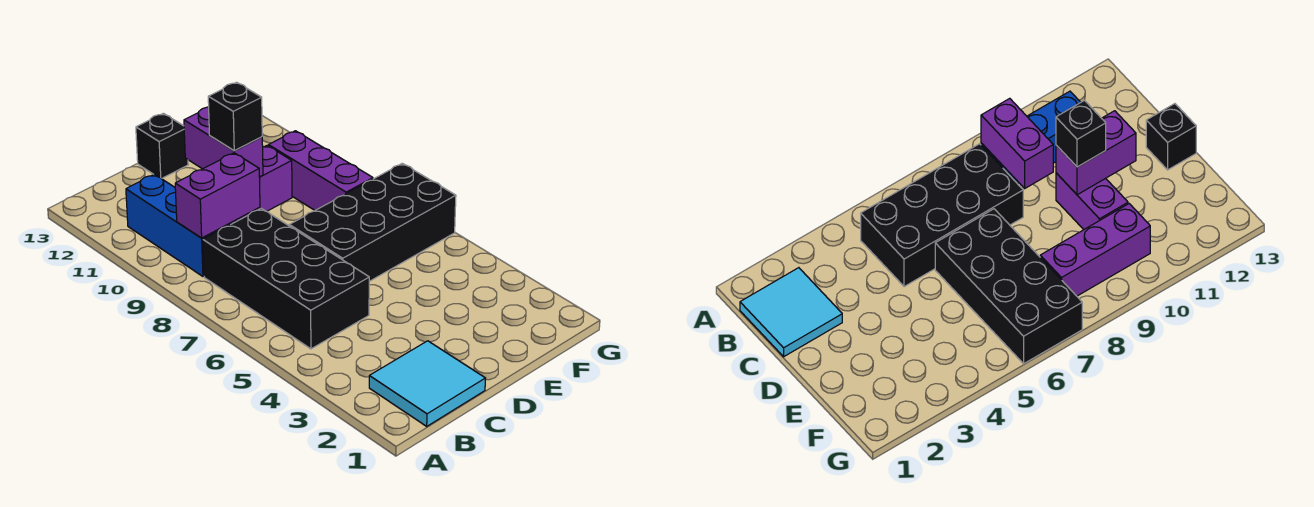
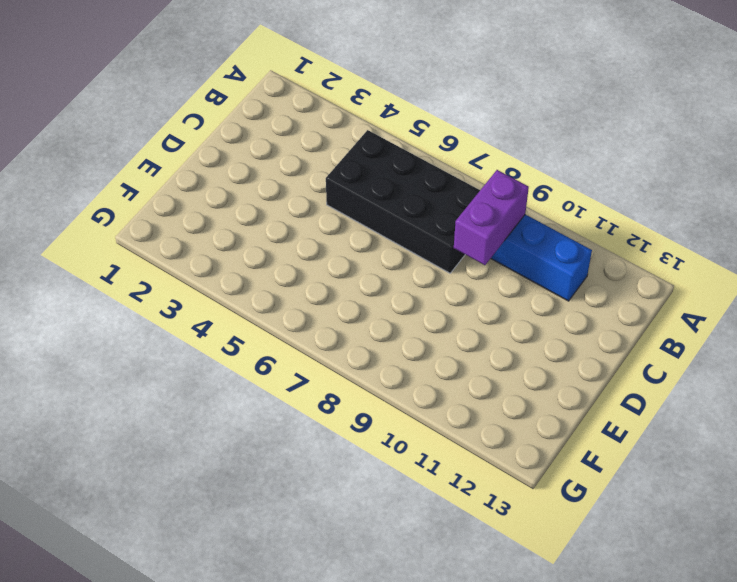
none -> cyan 2x2 tile [369,341,486,426]
none -> black 2x4 brick [289,163,456,281]

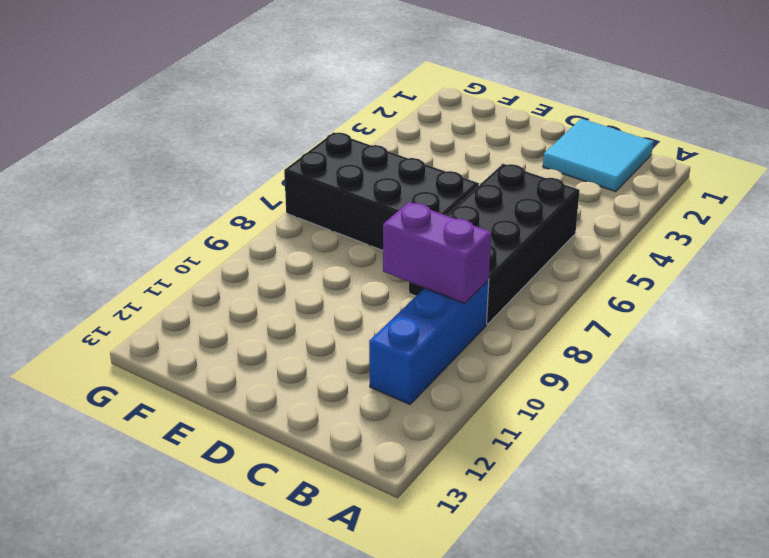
none -> purple 1x2 brick [230,146,292,224]
none -> black 1x1 brick [136,113,188,179]

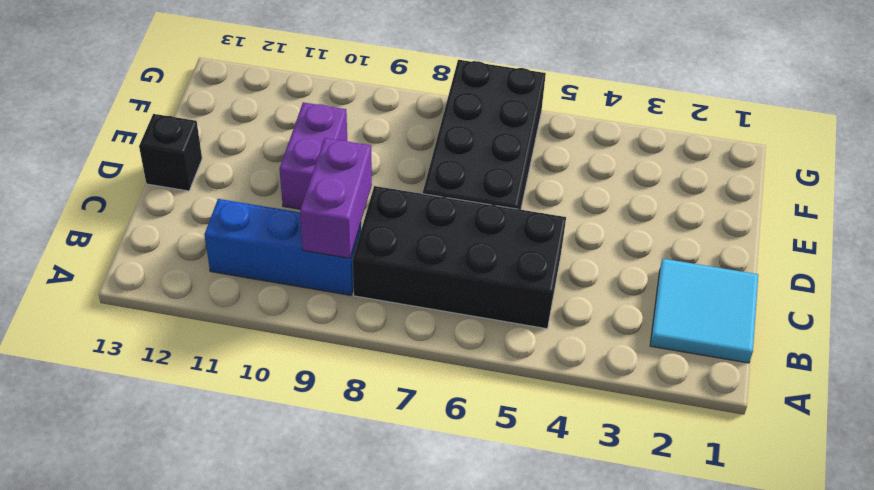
none -> purple 1x3 brick [269,131,373,210]
none -> purple 1x2 brick [184,107,263,177]

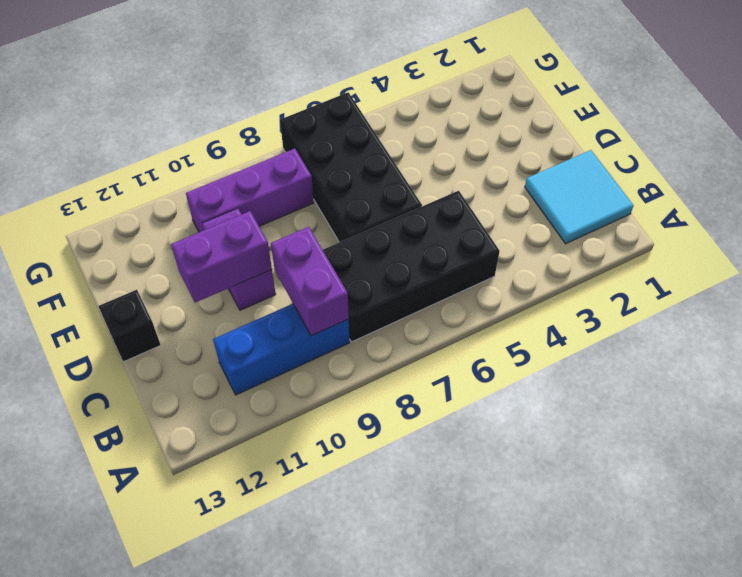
none -> black 1x1 brick [208,82,262,151]

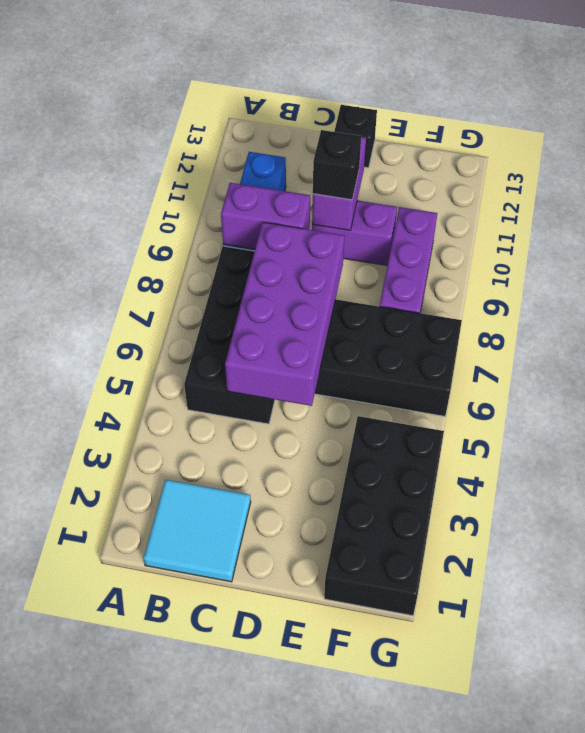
purple 2x4 brick [225,222,344,406] -> none
black 2x4 brick [324,416,444,616] -> none

